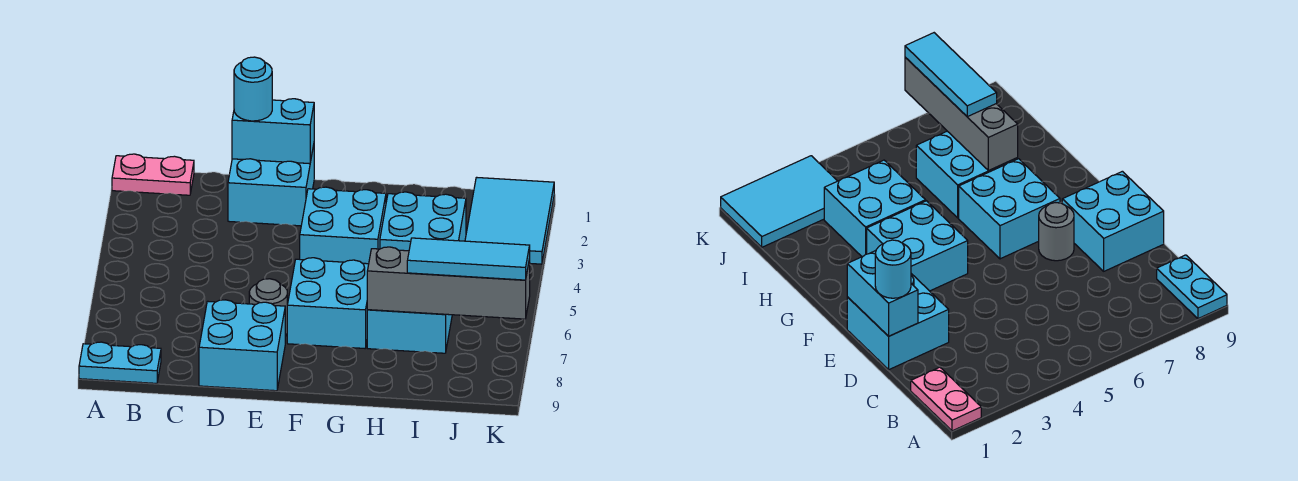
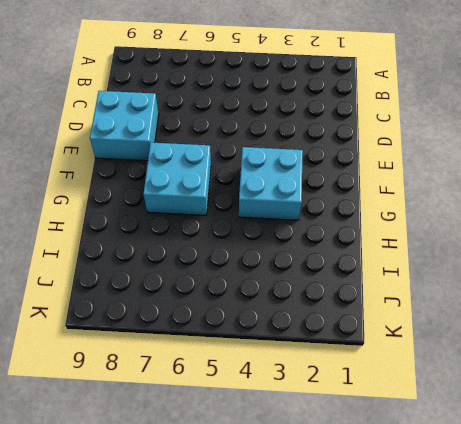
none -> pink 1x2 plate [112,154,194,195]
none -> cyan 1x2 plate [79,342,161,383]
none -> cyan 2x2 brick [228,145,314,226]

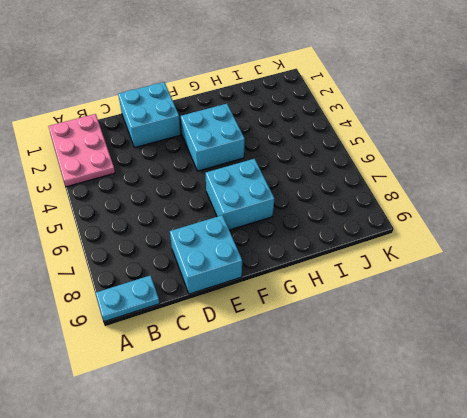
pink 2x3 plate [48,114,115,187] -> pink 1x2 plate [112,154,194,195]
none -> grey 1x1 round brick [249,279,287,336]
none -> cyan 2x2 brick [380,192,466,251]
none -> cyan 2x2 brick [367,310,452,353]

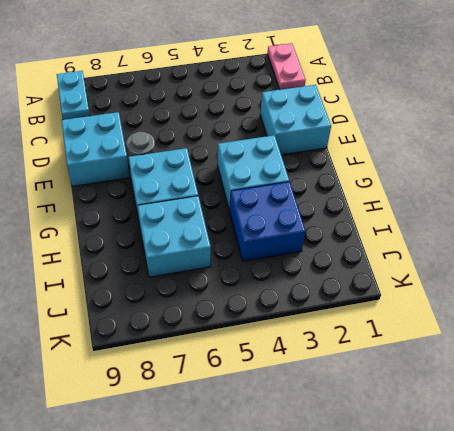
blue 2x2 brick [230,182,306,261] -> cyan 2x2 brick [380,192,466,251]
none -> cyan 2x3 tile [465,177,554,264]
none -> cyan 1x2 brick [232,99,314,164]
none -> grey 1x4 brick [367,247,530,319]

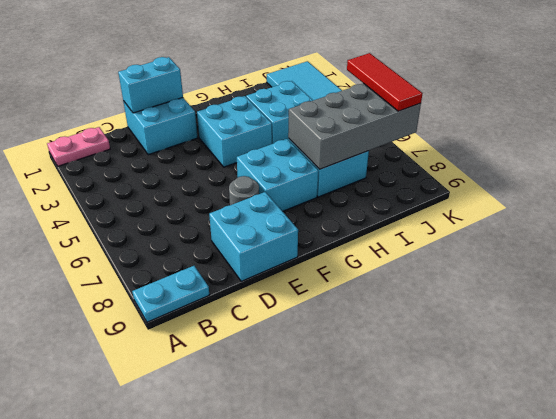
grey 2x4 brick [288,83,421,169] -> grey 1x4 brick [367,247,530,319]
red 1x3 tile [347,53,423,111] -> cyan 1x3 tile [407,238,530,280]
none -> cyan 1x1 round brick [234,57,272,121]

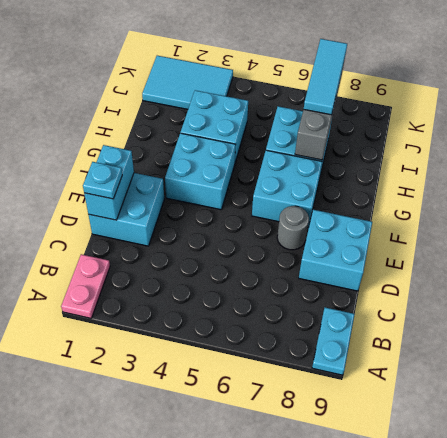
cyan 1x1 plate [83,162,122,199] -> cyan 1x1 round brick [234,57,272,121]

